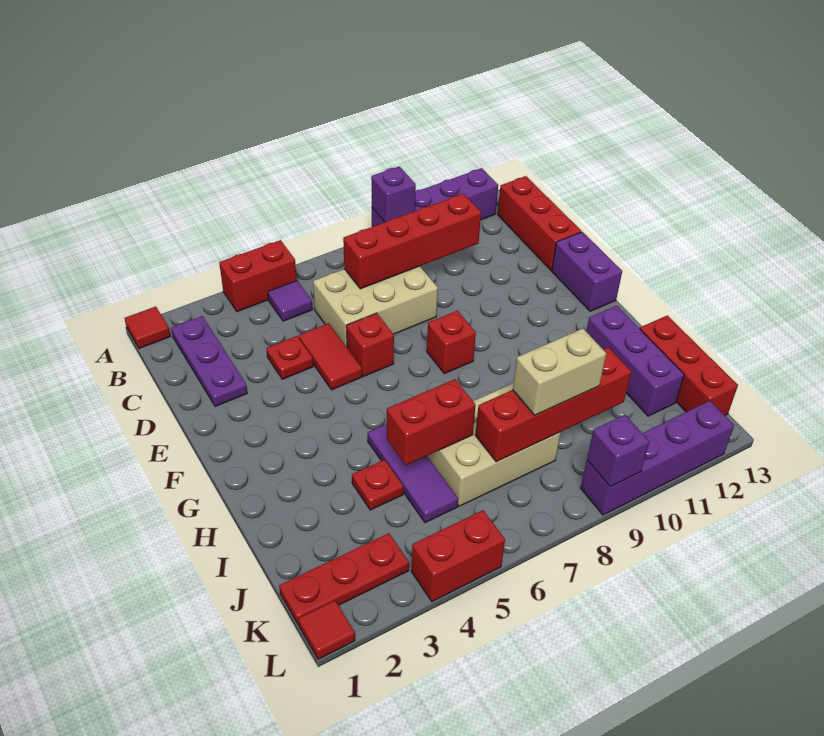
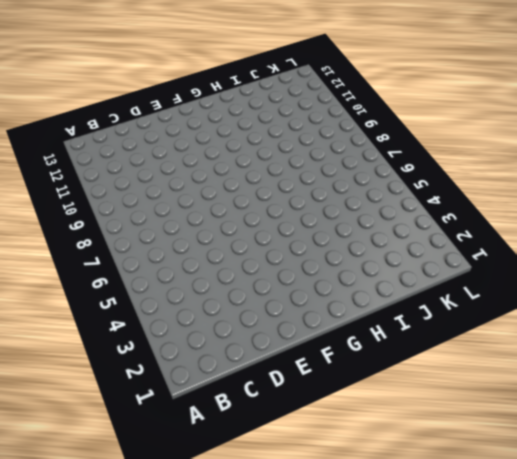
none -> red 1x1 tile [125,306,170,348]
none -> red 1x2 brick [219,240,297,312]
none -> purple 1x4 brick [372,168,498,227]

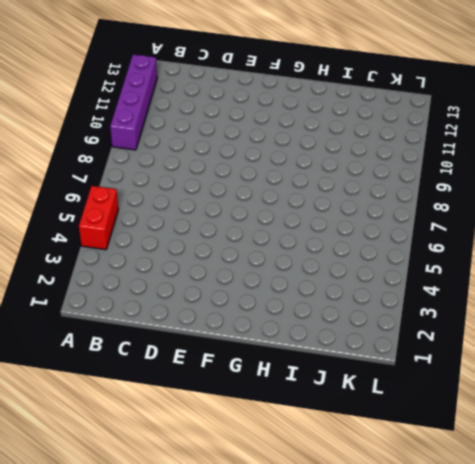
none -> red 1x1 tile [125,306,170,348]
none -> purple 1x3 plate [171,316,247,407]
none -> purple 1x1 tile [268,281,313,321]

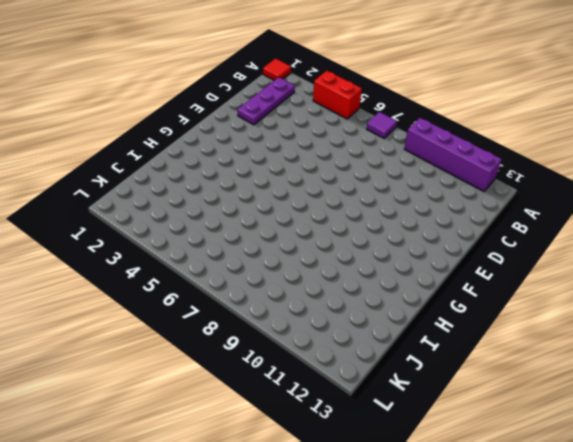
purple 1x1 tile [367,112,397,138] -> purple 1x1 tile moved to [268,281,313,321]
none -> red 1x3 brick [498,176,581,270]
none -> tan 2x3 brick [313,266,438,347]
none -> red 1x1 plate [266,336,313,379]

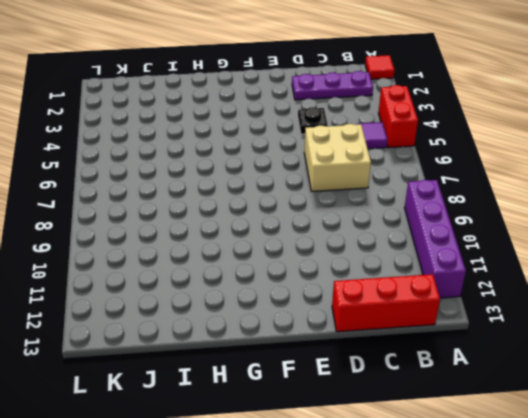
tan 2x2 brick [304,124,371,191] -> tan 2x3 brick [313,266,438,347]
black 1x1 plate [298,107,328,134] -> red 1x1 plate [266,336,313,379]
none -> red 1x2 tile [299,323,362,390]
none -> red 1x1 brick [346,313,394,376]
none -> purple 1x2 brick [552,232,622,311]

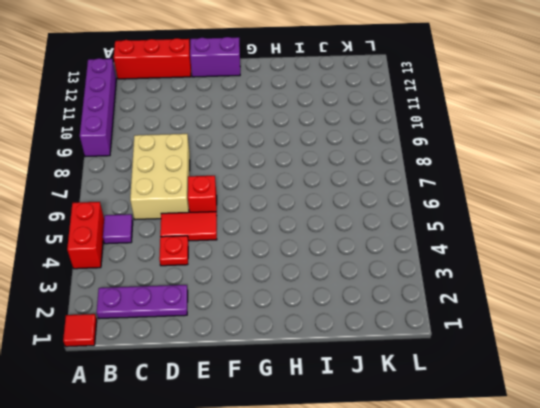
none -> red 1x1 brick [427,311,476,374]
none -> purple 1x3 tile [368,424,458,523]
none -> purple 1x3 brick [586,306,684,416]

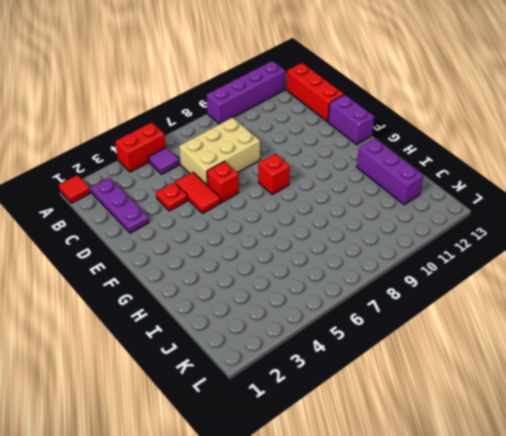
none -> purple 1x3 tile [368,424,458,523]
none -> red 1x1 plate [352,460,403,510]
none -> tan 2x3 brick [427,384,561,506]

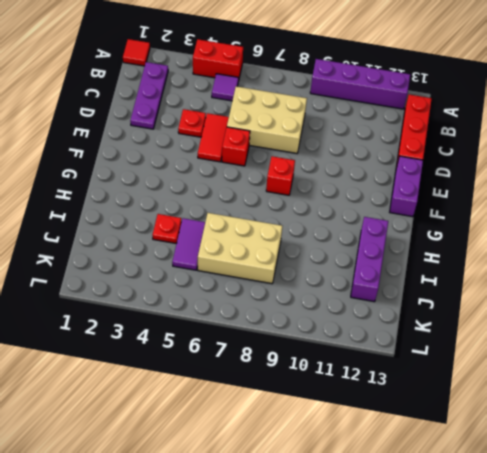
purple 1x2 tile [172,218,205,270] -> purple 1x3 tile [368,424,458,523]
none -> red 1x3 brick [640,315,738,415]
none -> red 1x3 plate [279,533,409,625]
none -> red 1x1 tile [298,601,355,659]

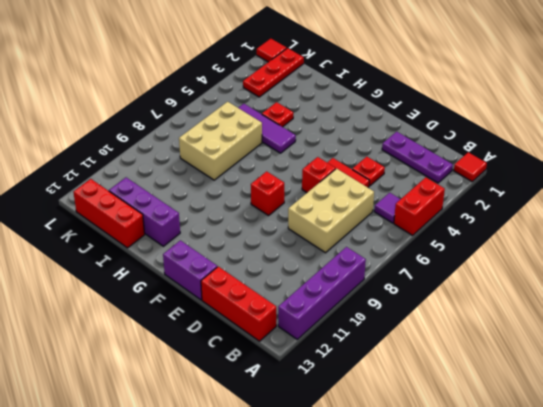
none -> red 1x2 brick [411,510,505,602]
none -> purple 1x4 brick [581,401,734,515]
none -> purple 1x1 brick [371,166,416,222]

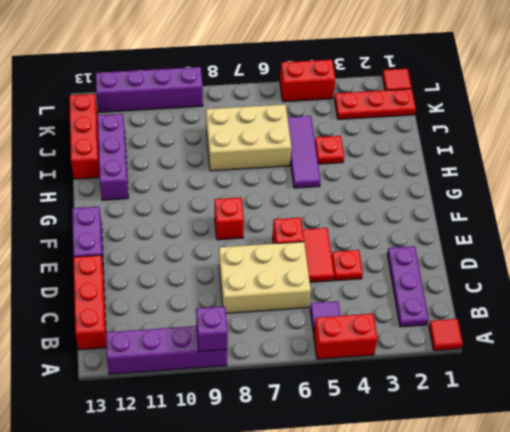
none -> red 1x4 brick [343,194,481,289]
none -> red 1x2 brick [387,379,476,465]
none -> red 1x4 brick [475,347,631,462]

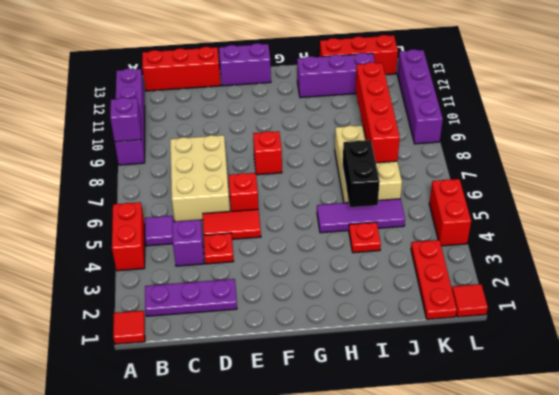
purple 1x1 brick [172,220,204,266] -> purple 1x1 brick moved to [587,415,649,487]
black 1x2 brick [342,140,380,207] -> red 1x2 brick [387,379,476,465]
none -> red 1x4 brick [343,194,481,289]
none -> tan 1x2 brick [513,329,606,415]

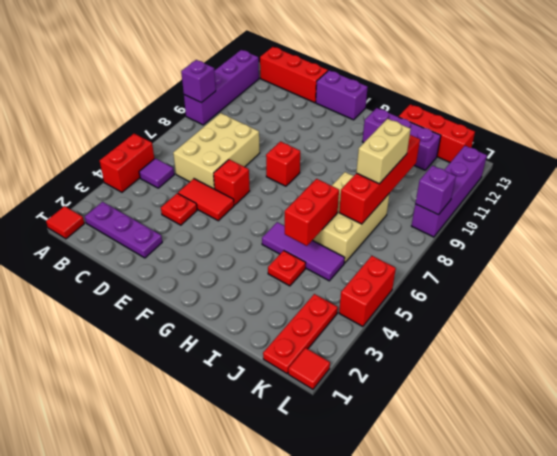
none -> red 1x4 brick [343,194,481,289]

